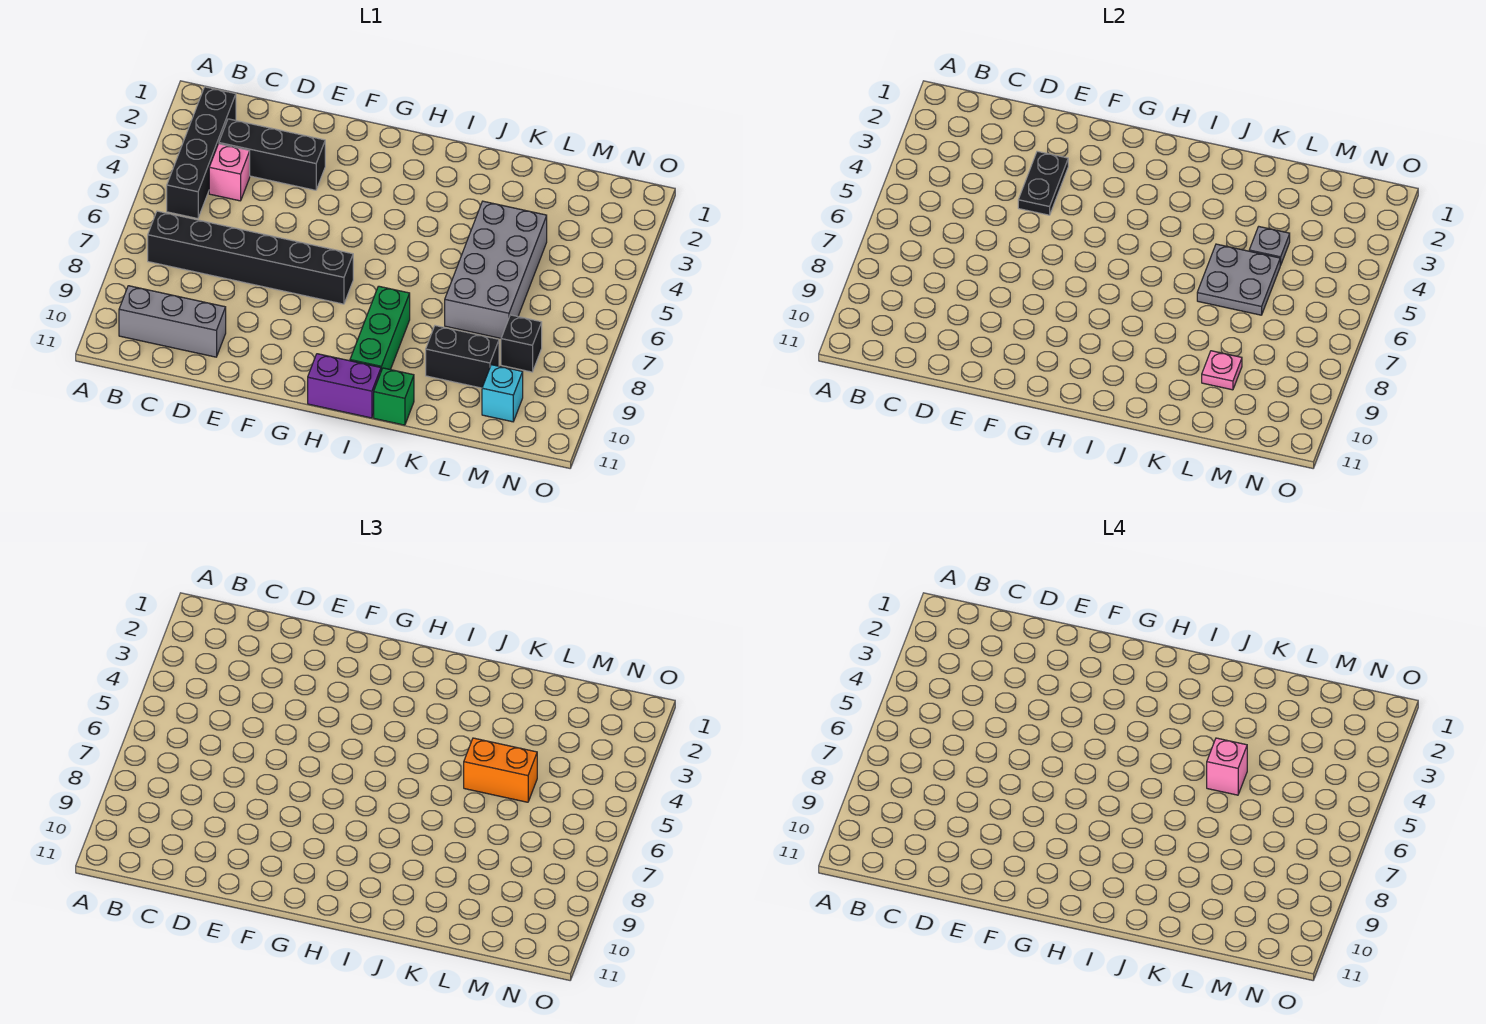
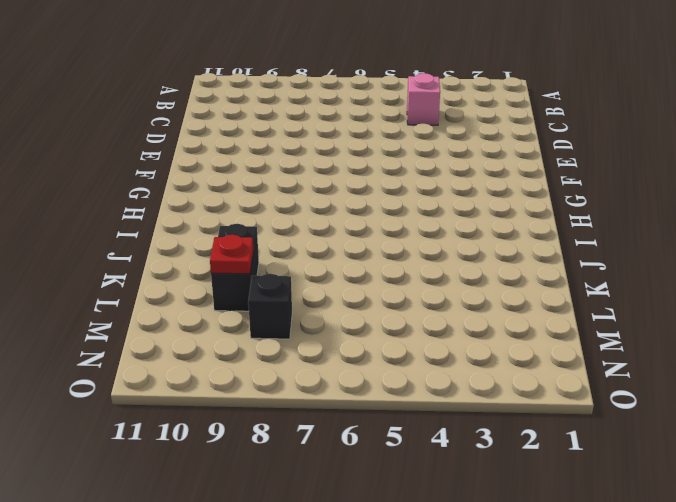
red 1x1 plate [210,235,253,274] -> pink 1x1 plate [1202,351,1242,390]
none -> black 1x4 brick [167,87,236,219]
none -> black 1x6 brick [148,211,353,304]
none -> grey 1x3 brick [119,286,226,357]

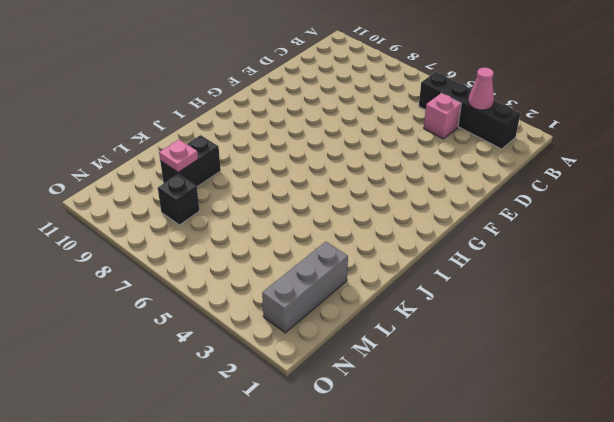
pink 1x1 cone [468,68,494,110] -> none
grey 1x3 brick [262,242,348,333] -> grey 1x3 brick moved to [119,286,226,357]
none -> black 1x6 brick [148,211,353,304]
none -> black 1x3 brick [219,119,325,190]
none -> purple 1x2 brick [308,354,381,418]

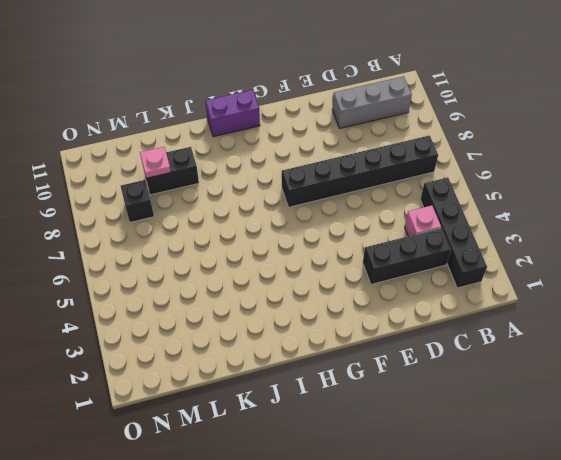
none -> green 1x3 brick [350,286,410,371]
none -> green 1x1 brick [374,368,414,425]
none -> grey 2x4 brick [445,201,547,338]

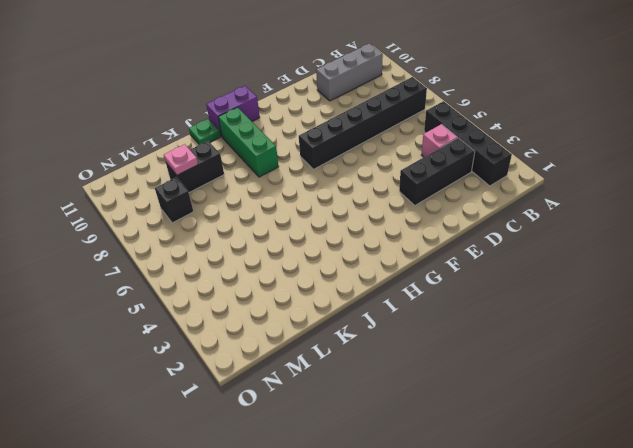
green 1x1 plate [189,119,220,144] -> green 1x1 brick [374,368,414,425]
none -> grey 2x4 brick [445,201,547,338]
none -> cyan 1x1 brick [482,365,523,422]
none -> black 1x2 plate [1018,151,1068,215]

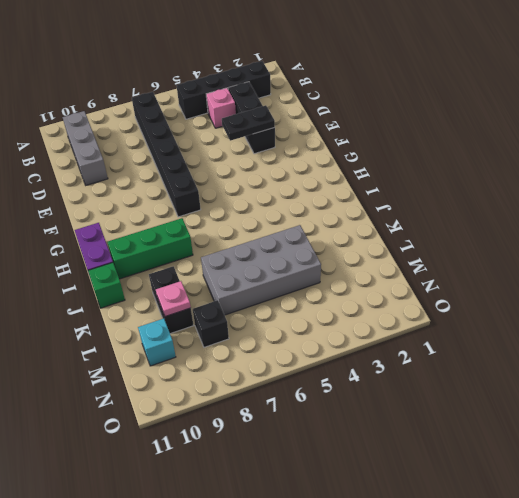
none -> grey 2x2 plate [1197,244,1280,315]
none -> grey 1x1 plate [1249,227,1290,265]
none -> orange 1x2 brick [464,738,537,802]

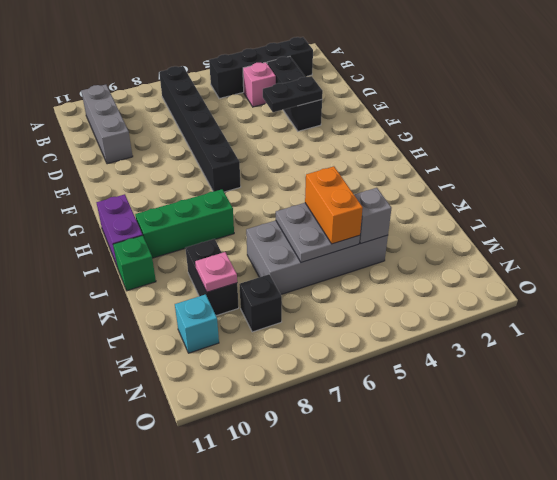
grey 1x1 brick [354,188,391,244] -> grey 1x1 plate [1249,227,1290,265]
none -> pink 1x1 brick [1207,738,1247,795]

